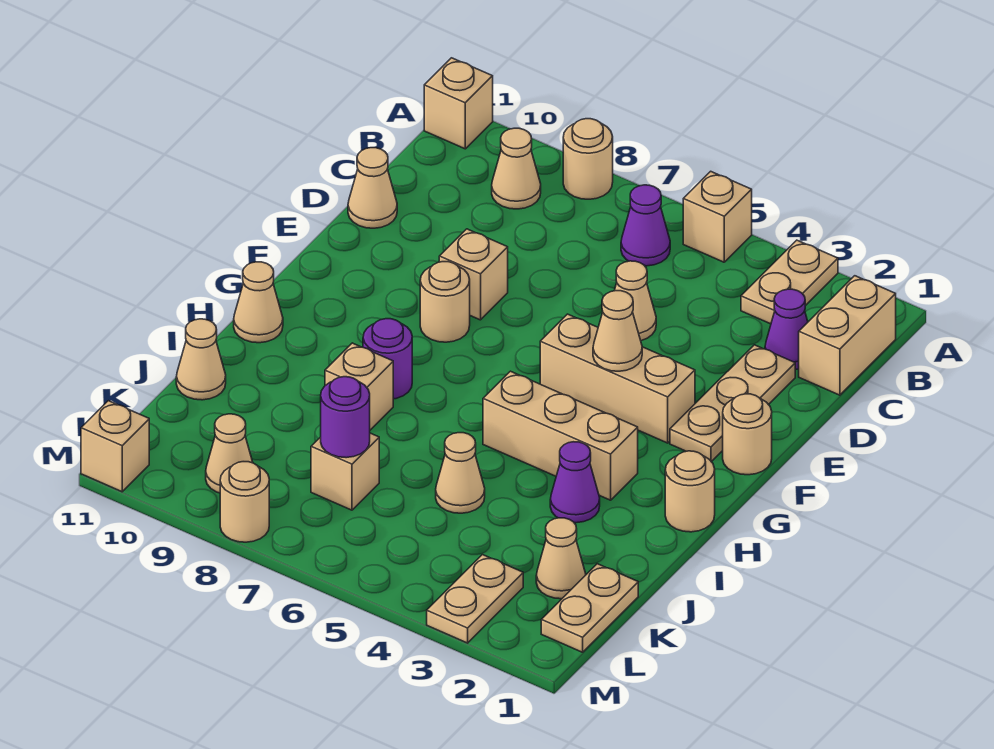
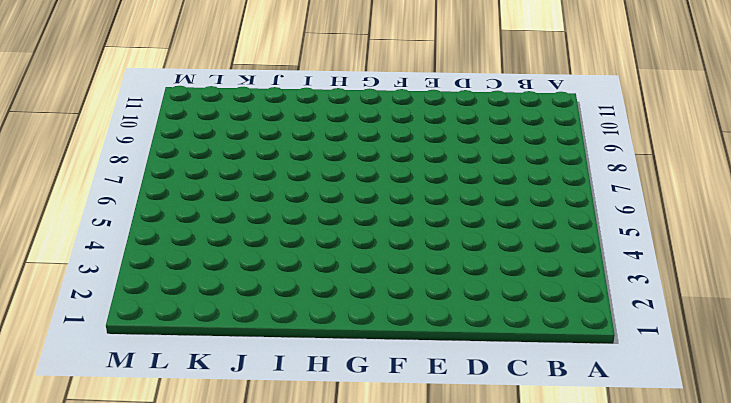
none -> tan 1x2 plate [741,240,838,324]
none -> tan 1x1 brick [683,171,752,262]
none -> tan 1x1 round brick [563,119,613,199]
none -> tan 1x1 brick [424,58,493,149]

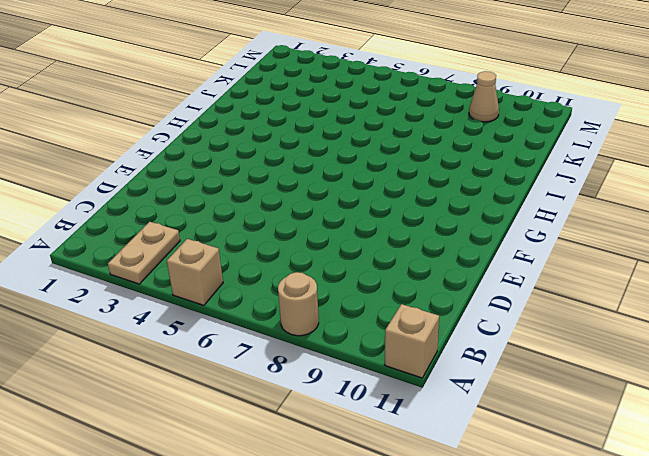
none -> tan 1x2 brick [799,276,896,395]
none -> purple 1x1 cone [621,185,670,266]
none -> tan 1x1 cone [492,128,541,209]
none -> purple 1x1 cone [765,289,808,370]

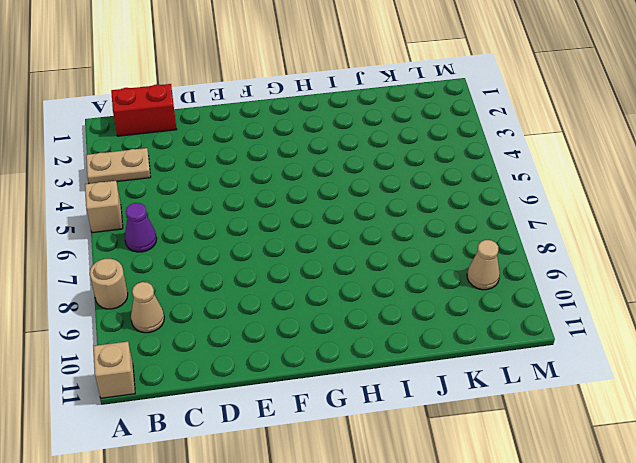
red 1x2 brick [111,84,177,136] -> tan 1x2 brick [799,276,896,395]
none -> purple 1x1 cone [765,289,808,370]
none -> tan 1x3 plate [670,345,795,462]
none -> tan 1x1 cone [614,261,656,341]
none -> tan 1x1 cone [348,148,397,228]

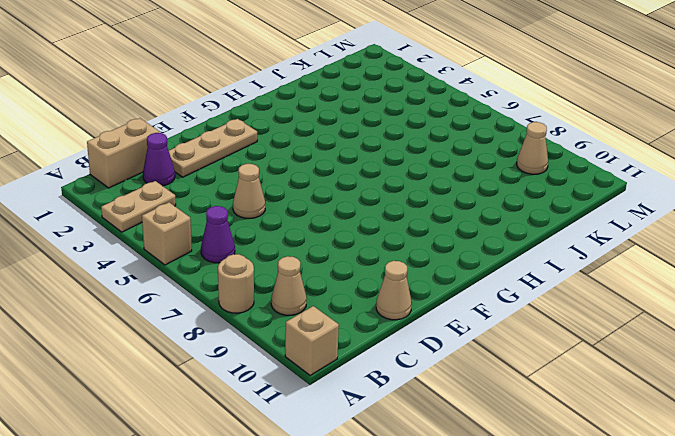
none -> tan 1x1 brick [439,229,508,320]
none -> tan 1x1 round brick [723,394,772,475]
none -> tan 1x3 brick [540,314,695,443]
none -> tan 1x1 round brick [420,262,470,342]

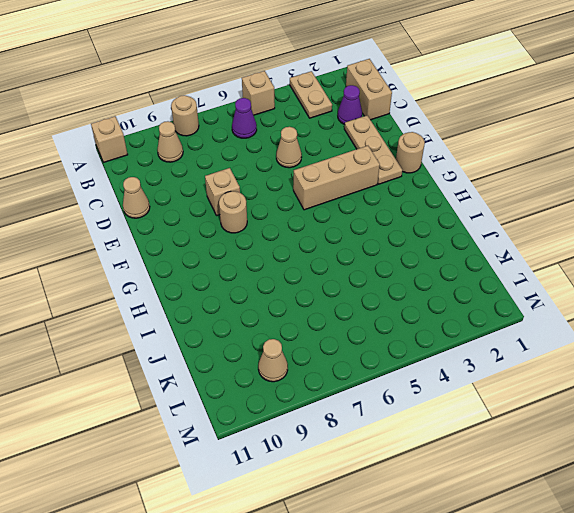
none -> tan 1x1 round brick [665,451,715,532]
none -> tan 1x3 brick [483,371,638,500]
none -> purple 1x1 round brick [363,319,412,399]
none -> tan 1x1 cone [234,262,283,343]

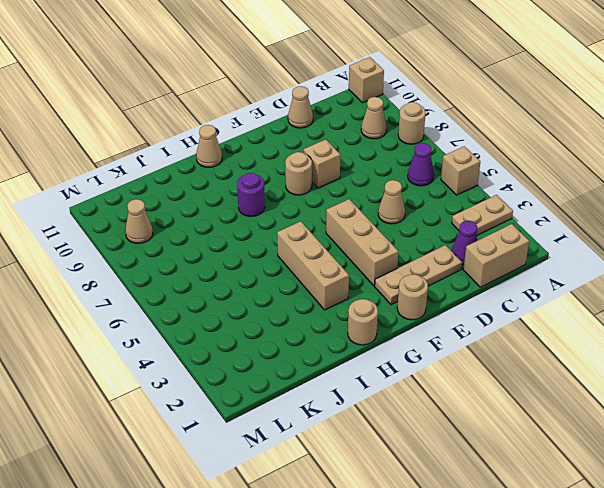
none -> purple 1x1 cone [550,442,600,523]
none -> tan 1x1 brick [325,343,393,430]
none -> tan 1x1 cone [436,433,485,513]
none -> tan 1x1 cone [176,319,226,400]

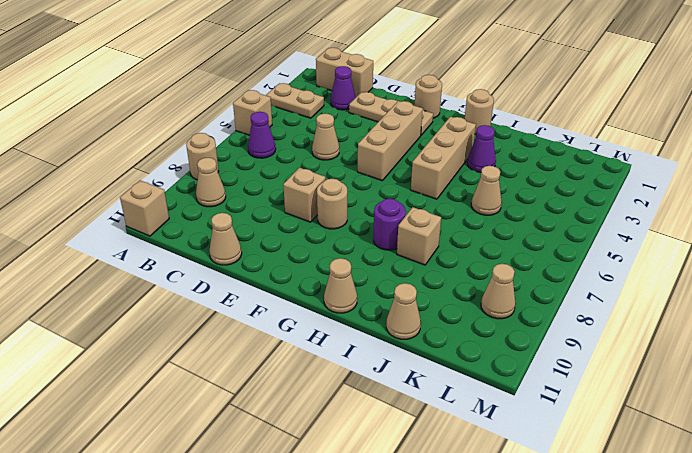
none -> tan 1x2 plate [541,564,638,652]
none -> tan 1x1 cone [536,518,586,599]
none -> tan 1x1 brick [311,433,379,510]
none -> tan 1x2 plate [427,555,523,643]

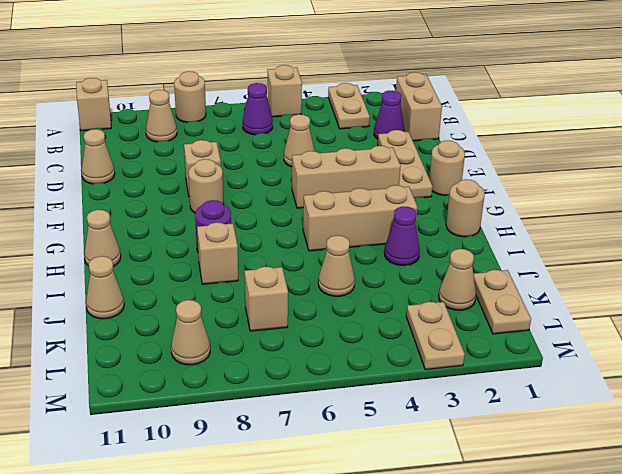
none -> tan 1x1 round brick [220,462,269,542]
none -> tan 1x1 brick [81,401,149,492]
none -> tan 1x1 cone [593,291,642,371]
none -> purple 1x1 round brick [321,377,370,458]

